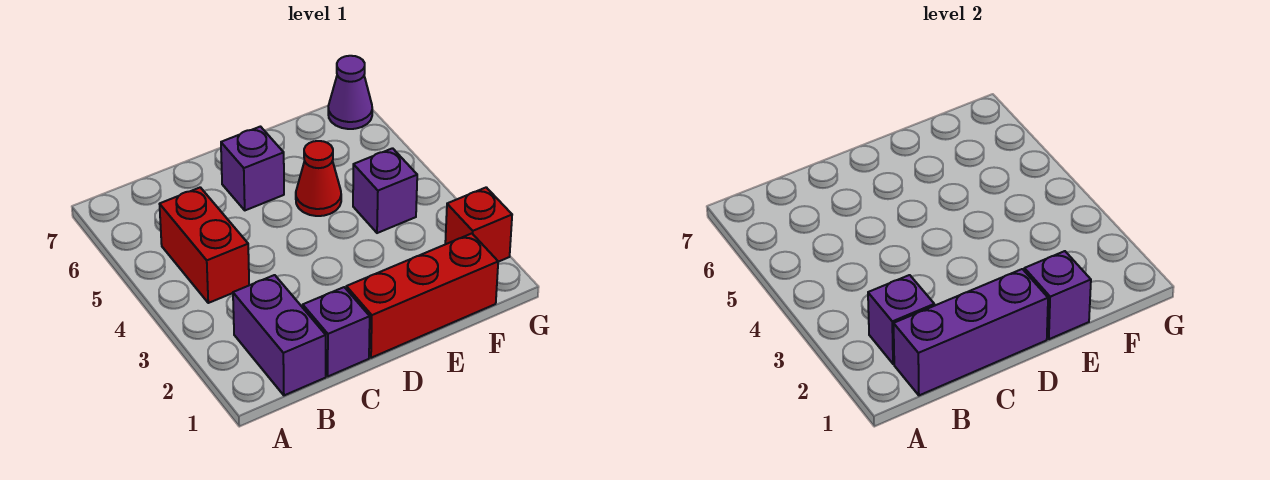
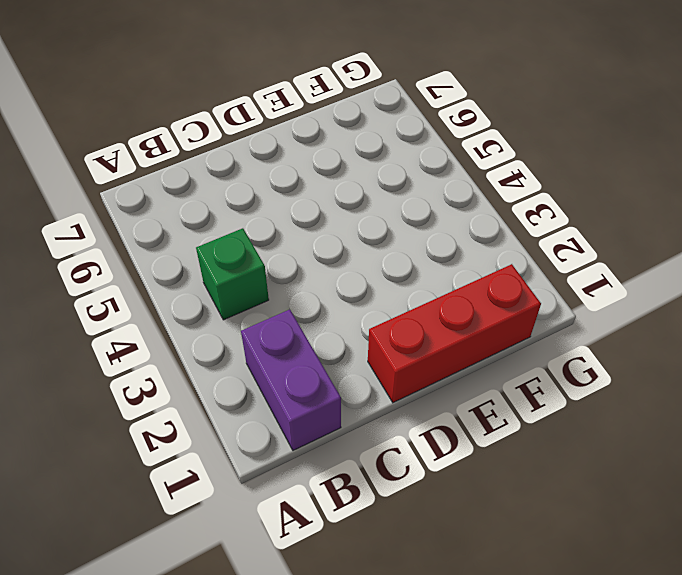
green 1x1 brick [196,228,269,320] -> red 1x2 brick [160,187,249,303]
none -> purple 1x1 brick [303,287,370,376]
none -> purple 1x1 brick [221,127,284,210]
none -> red 1x1 cone [296,141,341,216]

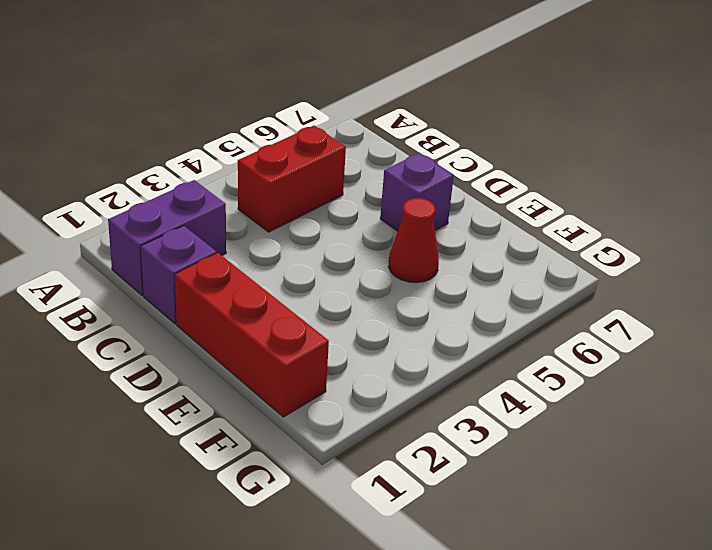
none -> purple 1x1 brick [353,148,417,233]
none -> red 1x1 brick [445,187,512,262]
none -> purple 1x1 cone [328,56,372,129]

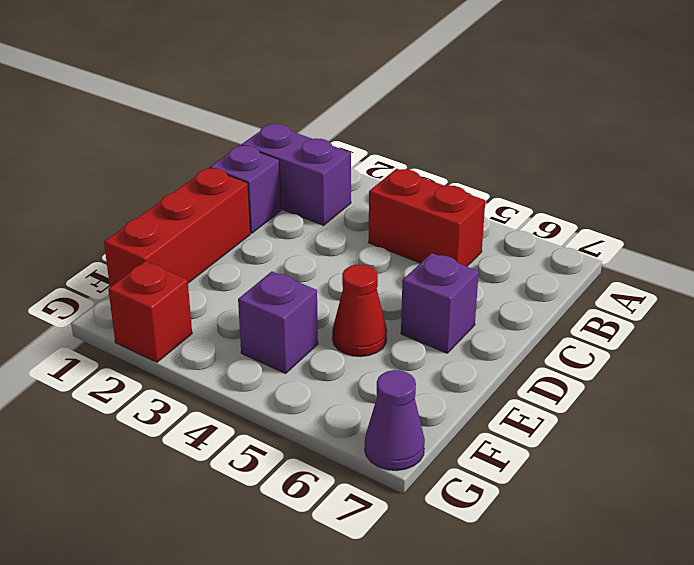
none -> purple 1x3 brick [894,269,1048,395]
none -> purple 1x1 brick [868,275,934,364]
none -> purple 1x1 brick [1024,251,1091,339]

